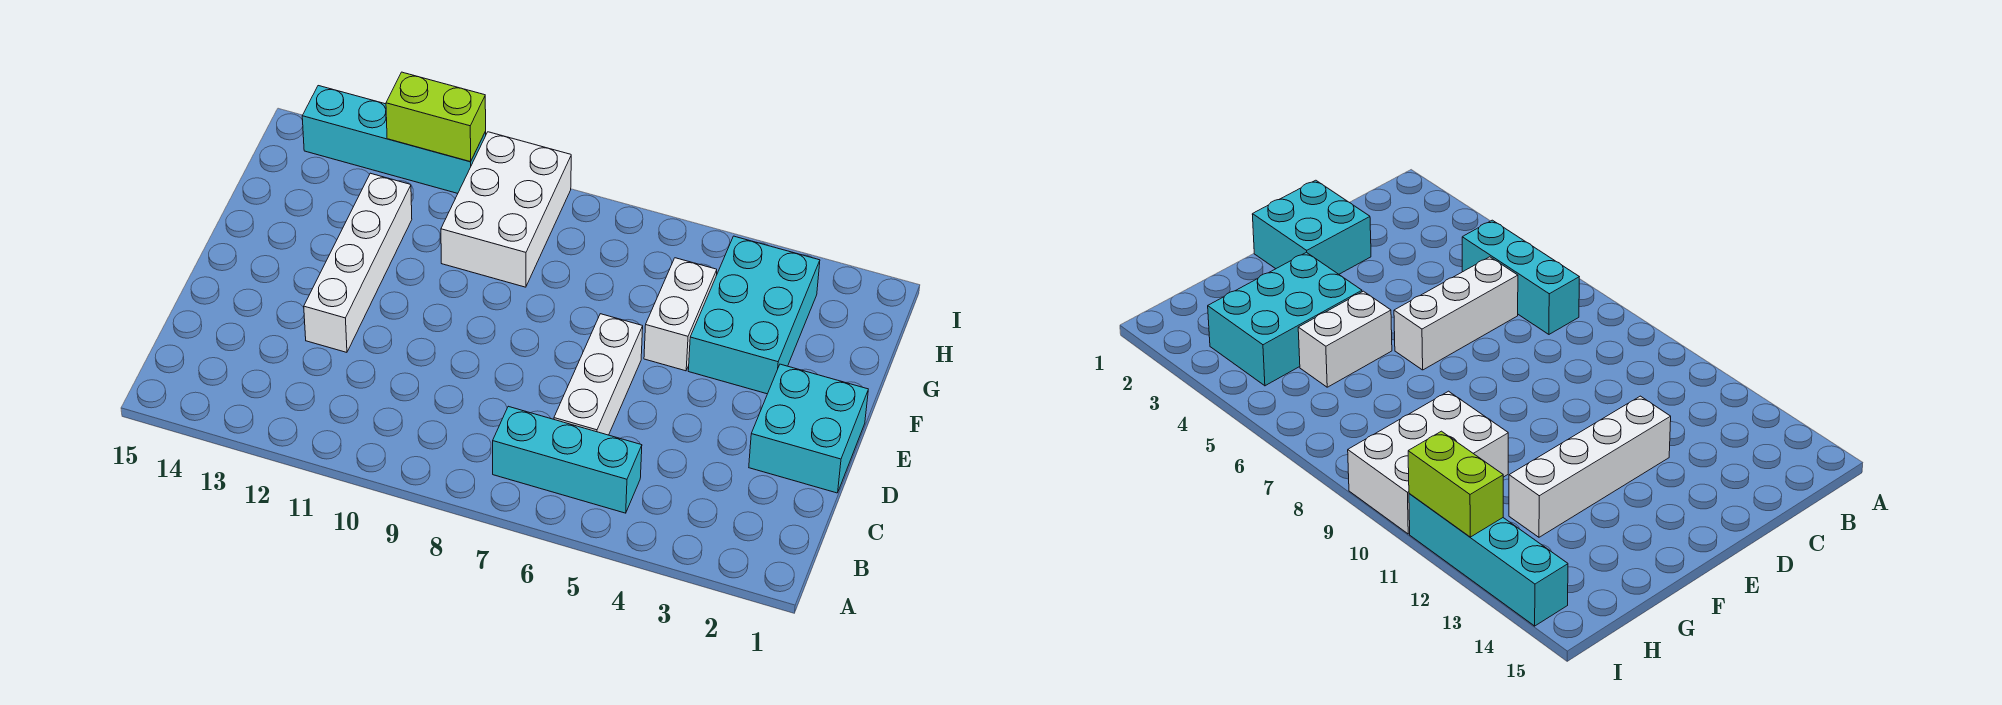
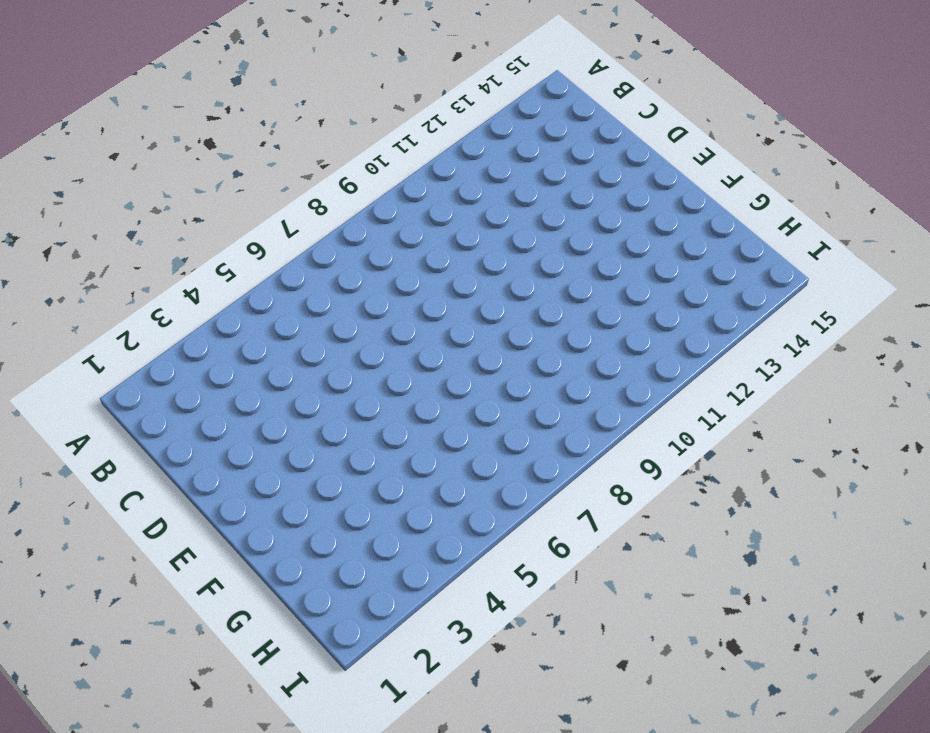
none -> cyan 1x3 brick [493,406,642,513]
none -> white 1x3 brick [554,314,643,435]

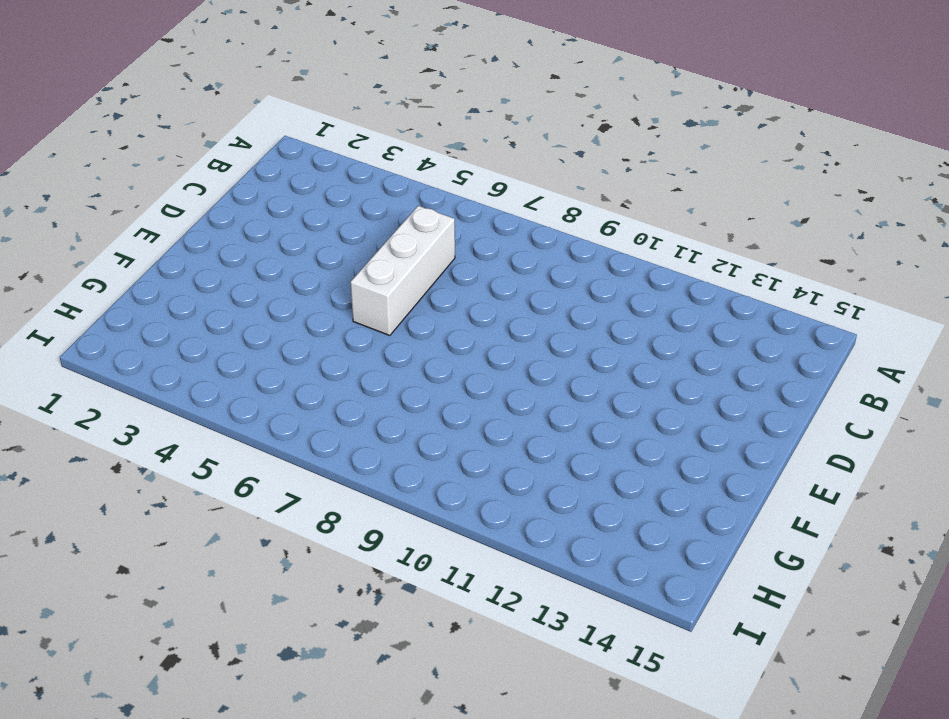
none -> cyan 1x3 brick [493,406,642,513]
none -> cyan 2x2 brick [749,364,868,493]

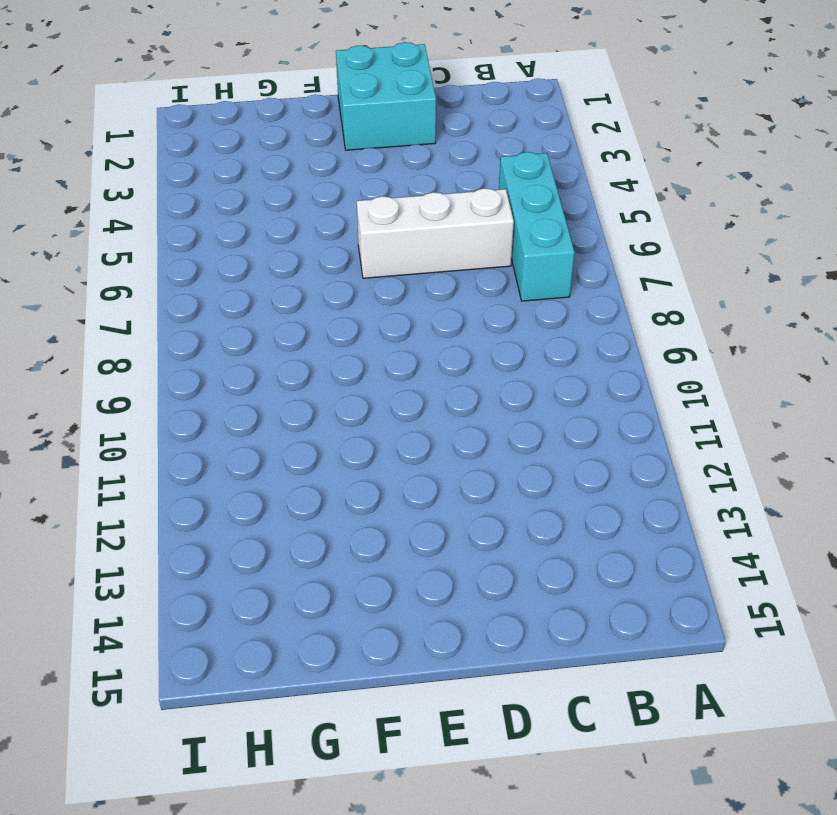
none -> white 1x4 brick [304,173,412,352]
none -> cyan 2x3 brick [688,236,820,394]

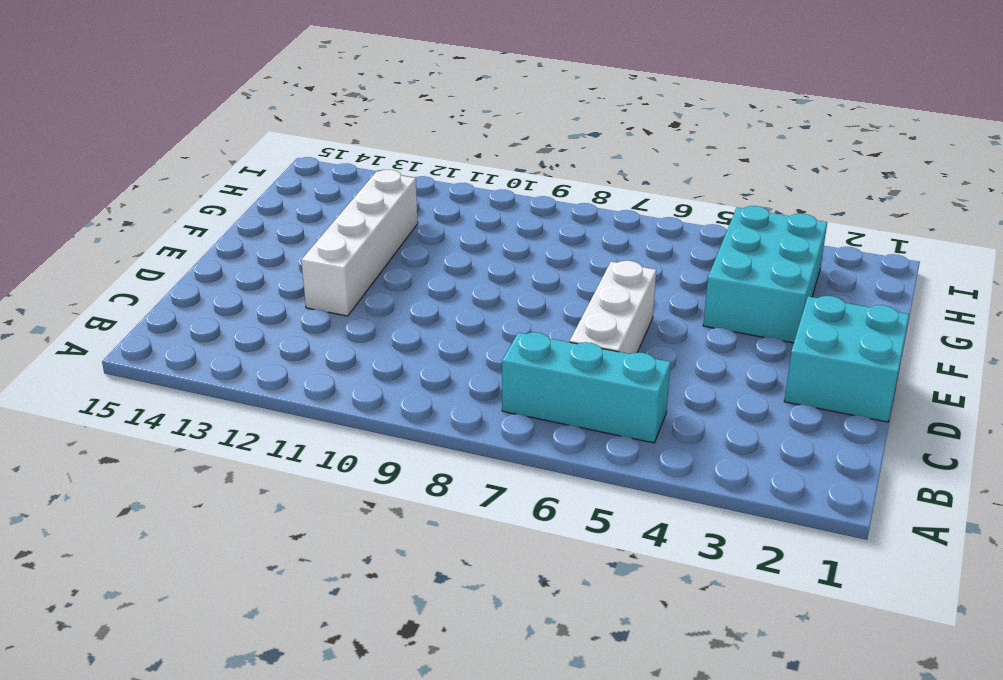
none -> white 1x2 brick [644,258,717,371]
none -> white 2x3 brick [441,132,571,287]

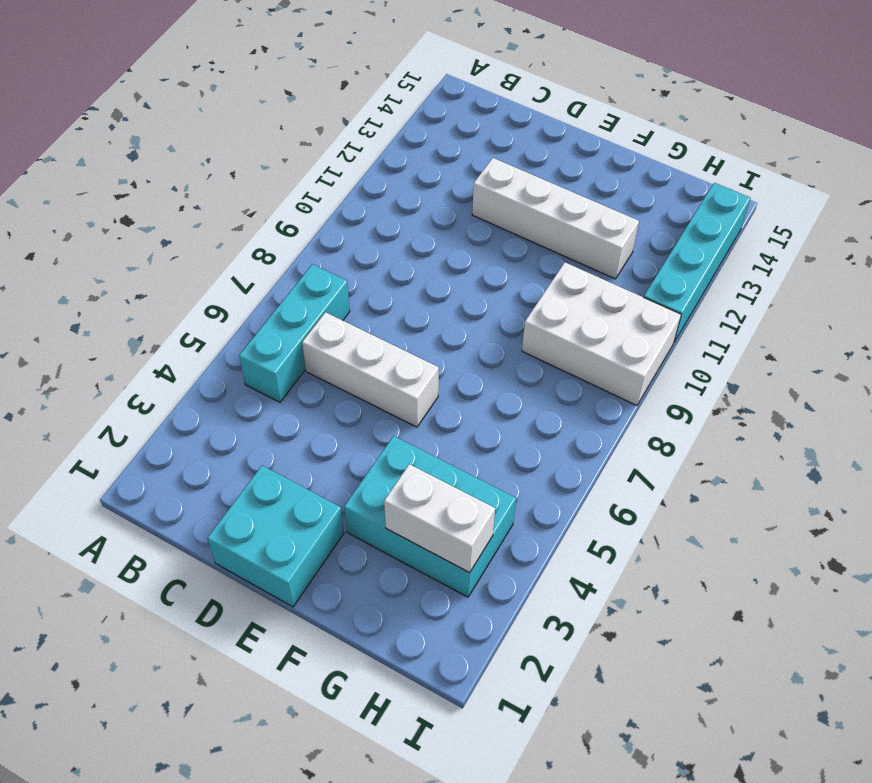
white 1x2 brick [384,464,495,573] -> white 1x2 brick moved to [644,258,717,371]
none -> lime 1x2 brick [386,72,486,162]

